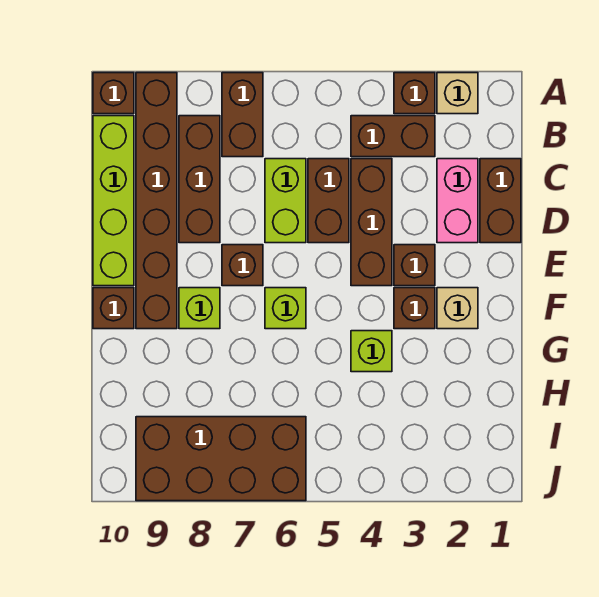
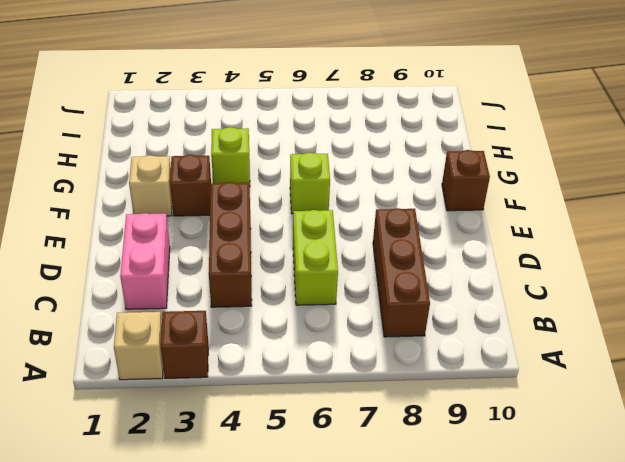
none -> brown 1x2 brick [222,73,263,157]
none -> brown 1x6 brick [136,73,177,329]
none -> brown 1x1 brick [93,73,134,114]

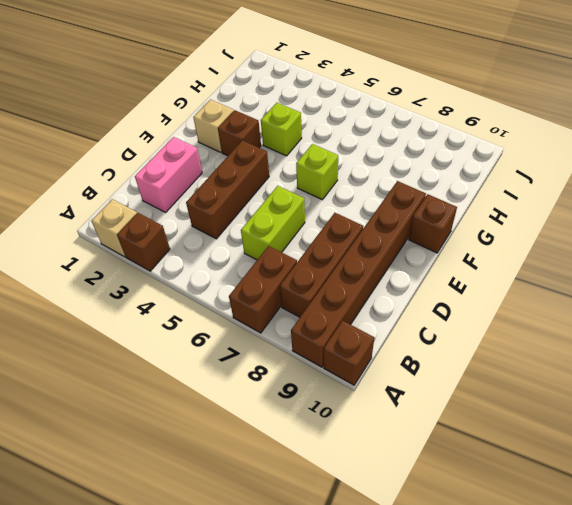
none -> brown 1x2 brick [351,116,435,157]
none -> lime 1x4 brick [93,116,134,286]
none -> brown 1x2 brick [480,159,521,243]

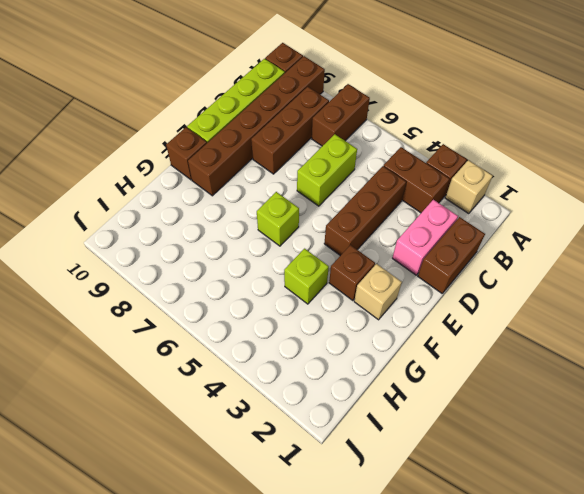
none -> brown 1x2 brick [308,159,349,243]
none -> brown 1x1 brick [394,245,435,286]
none -> brown 1x1 brick [222,245,263,286]

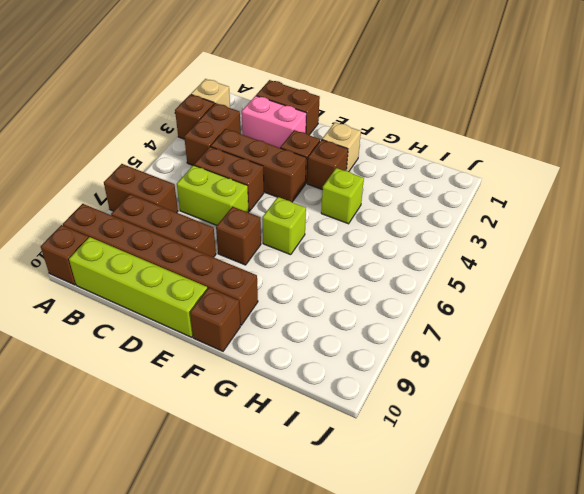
none -> lime 1x1 brick [179,288,220,329]
none -> brown 2x4 brick [136,417,306,501]

